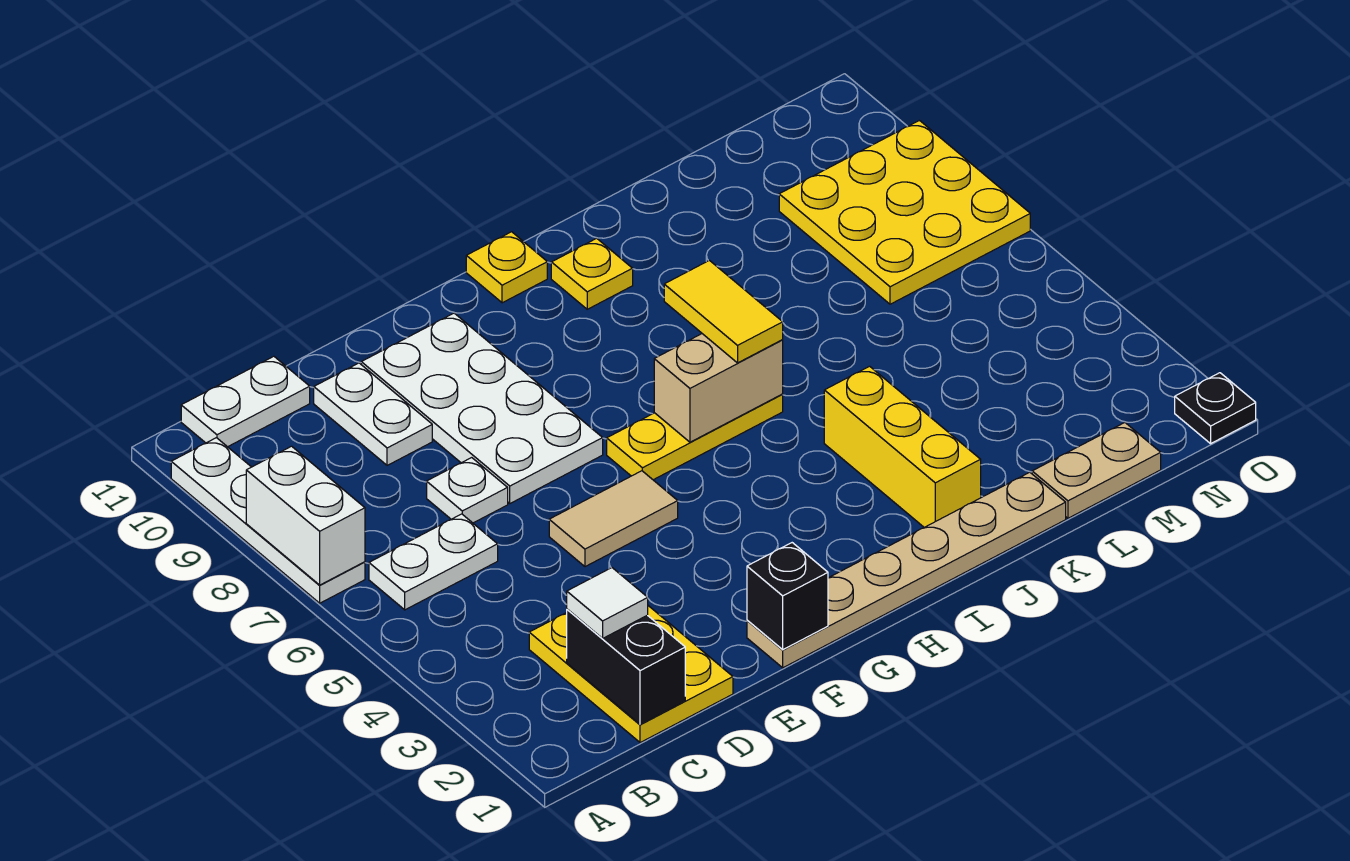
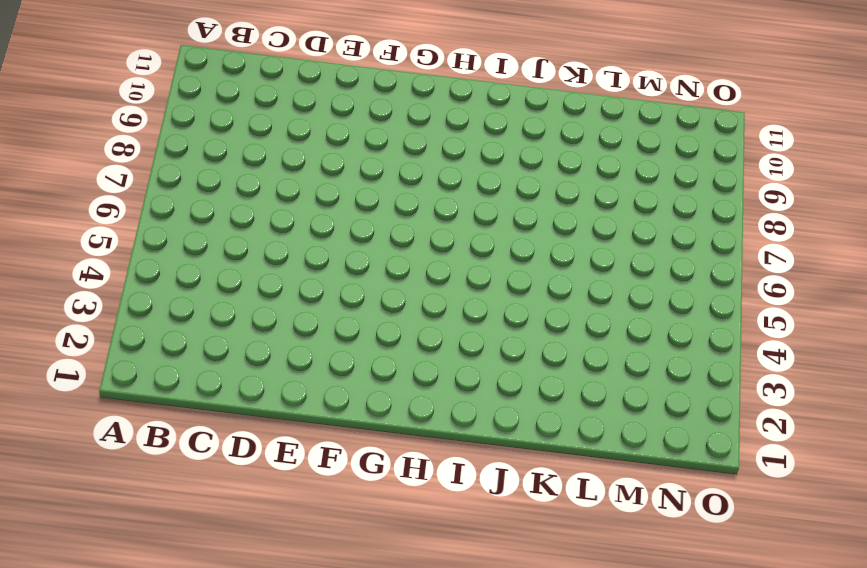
none -> white 1x4 plate [171,438,365,603]
none -> white 1x2 plate [369,514,498,610]
none -> white 1x2 plate [181,356,310,447]

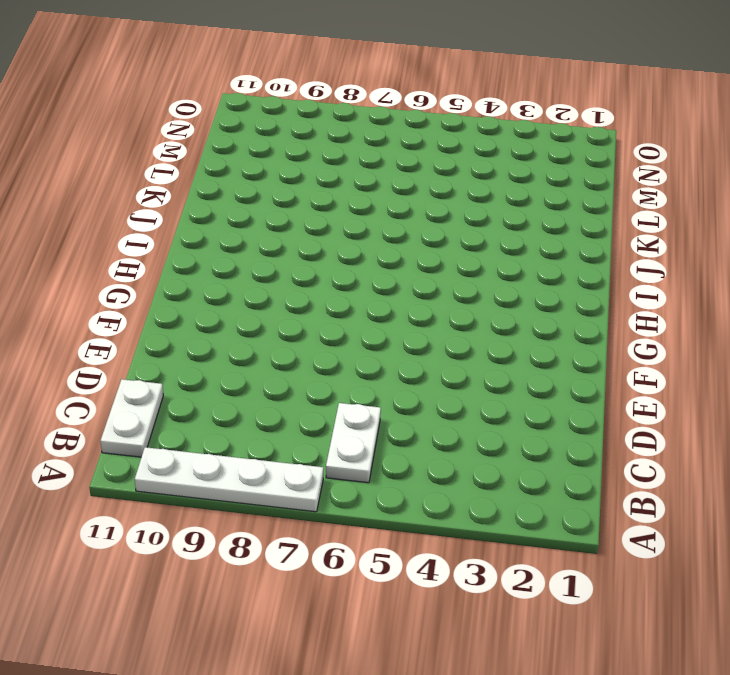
none -> yellow 2x3 plate [529,606,733,743]
none -> white 1x1 plate [427,458,508,523]
none -> white 1x2 plate [314,363,432,465]

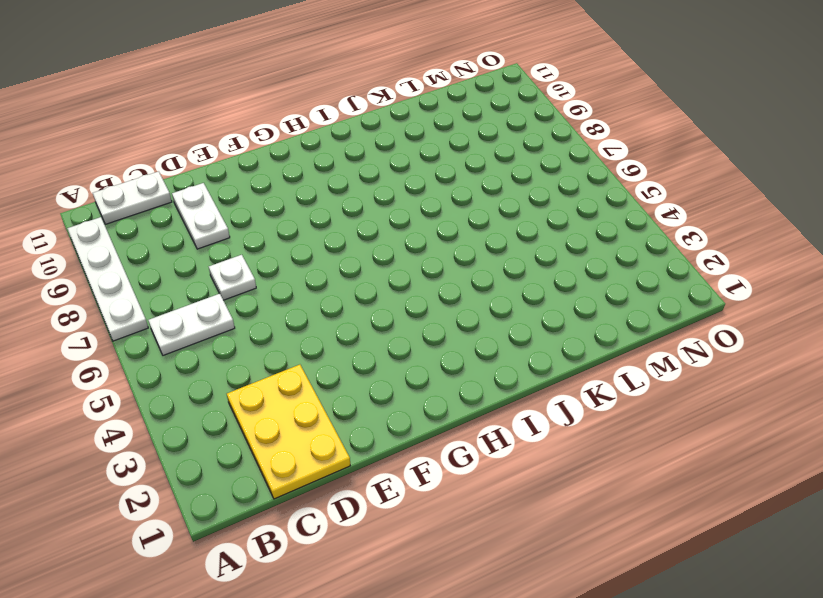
none -> tan 1x2 tile [549,471,678,567]
none -> white 2x4 plate [361,313,603,503]
none -> tan 1x6 plate [747,472,1066,668]

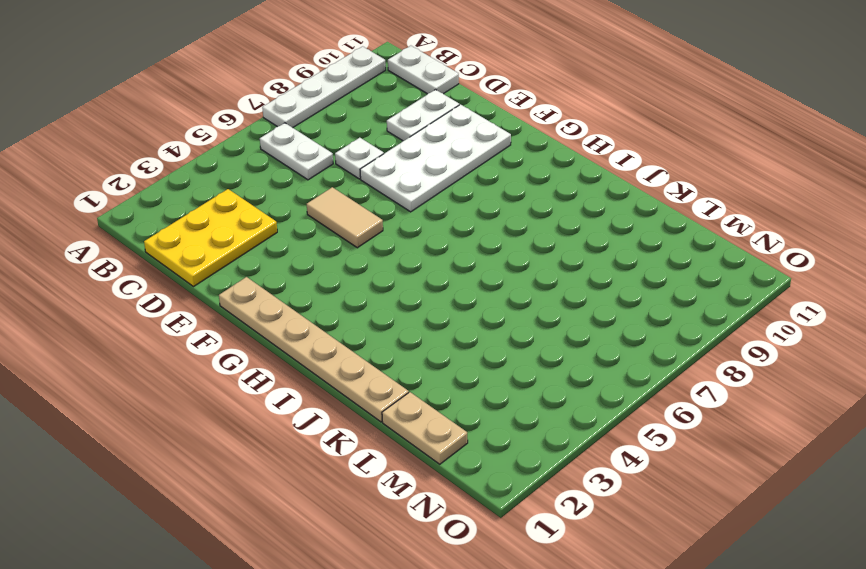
none -> yellow 1x3 plate [607,394,783,480]
none -> yellow 1x1 plate [466,232,547,303]
none -> yellow 1x1 plate [551,238,633,309]

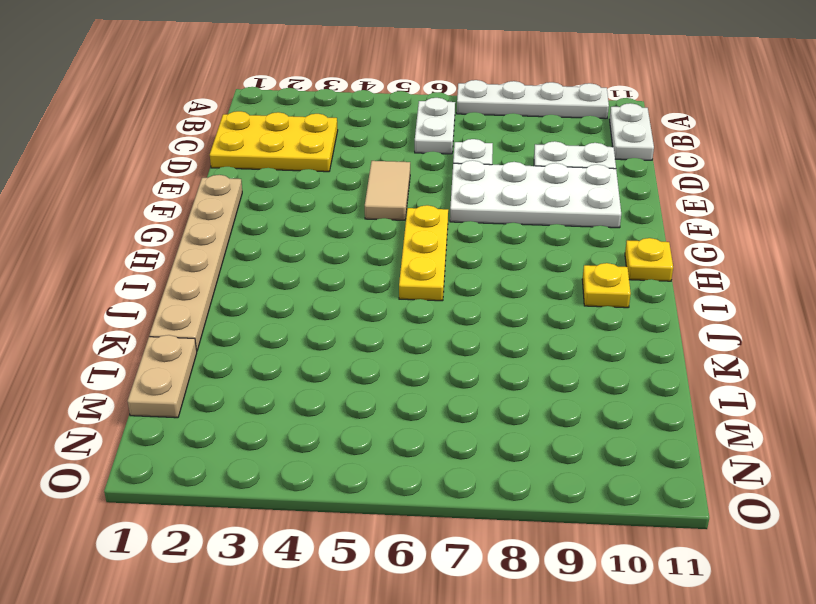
none -> yellow 1x3 brick [824,366,981,527]
none -> yellow 3x3 plate [779,120,1030,304]
none -> black 1x1 plate [1175,373,1256,444]

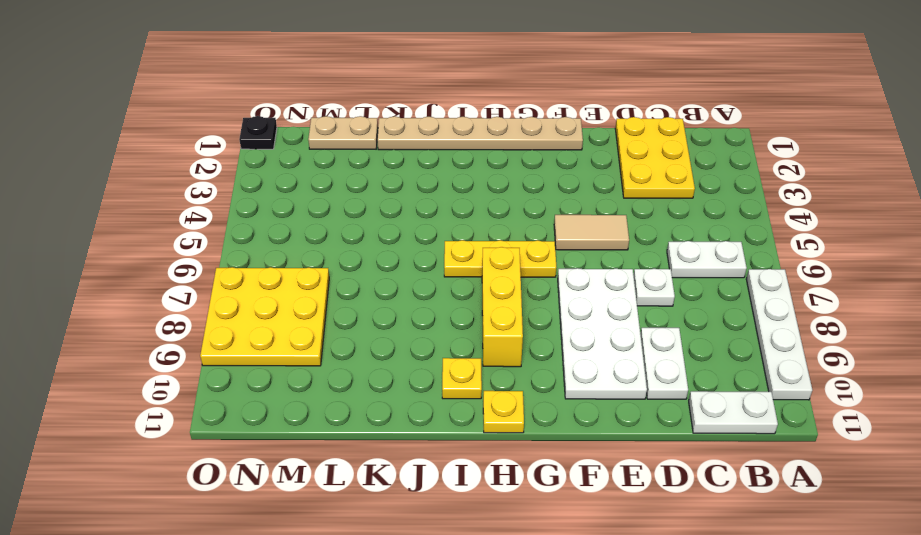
yellow 1x3 brick [482,247,523,367] -> yellow 1x3 brick moved to [824,366,981,527]
none -> white 1x2 brick [246,446,365,585]
none -> black 1x2 brick [567,609,685,724]
none -> black 1x1 brick [747,543,828,650]

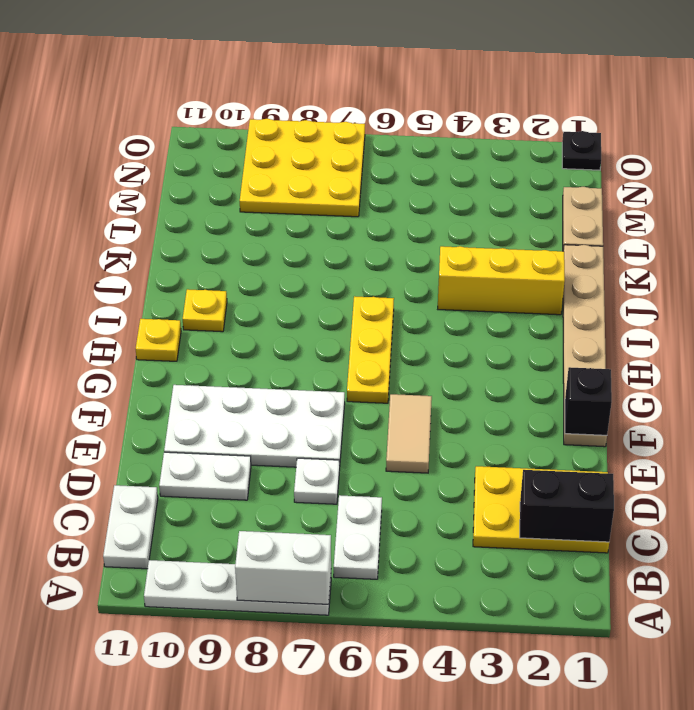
none -> tan 1x2 brick [654,334,783,442]
none -> white 1x1 tile [567,568,648,638]
none -> yellow 1x2 tile [664,260,783,363]

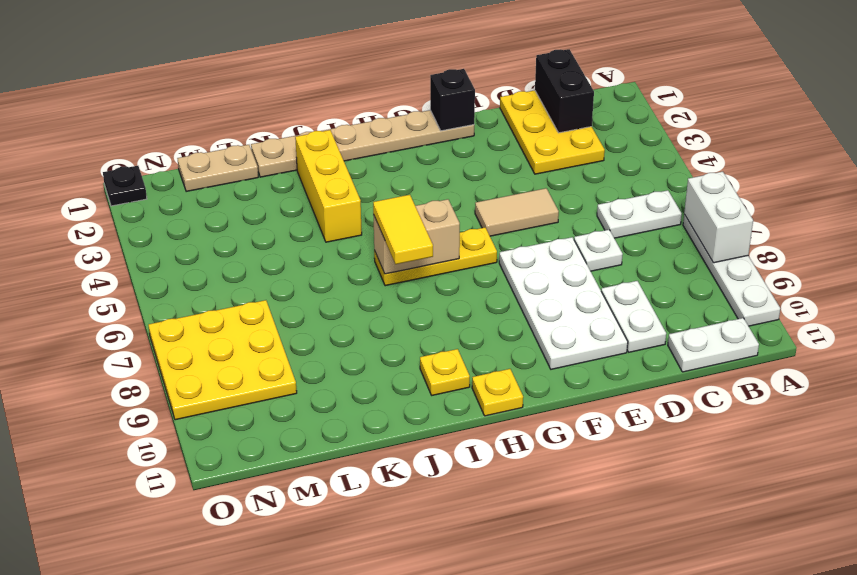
none -> white 1x1 tile [567,568,648,638]

